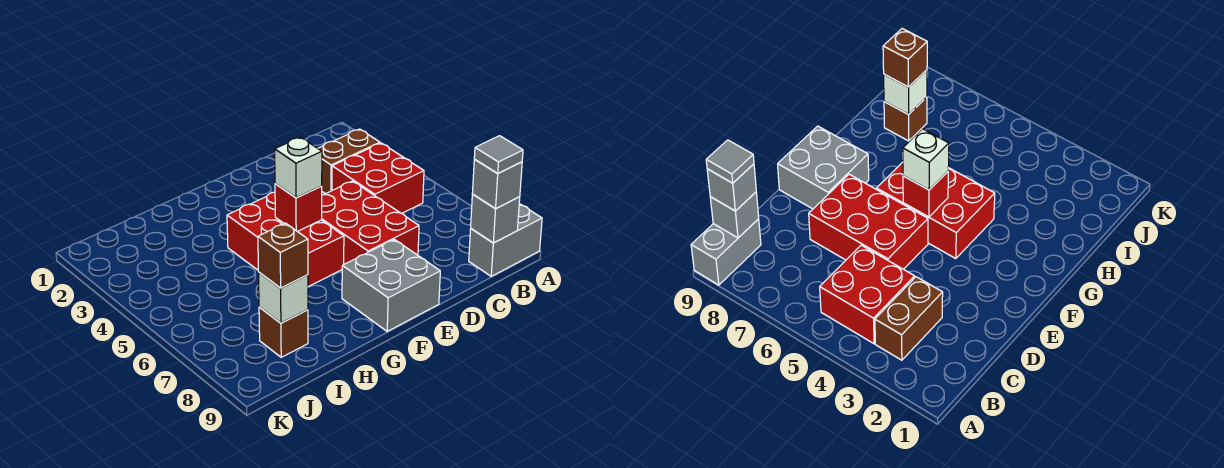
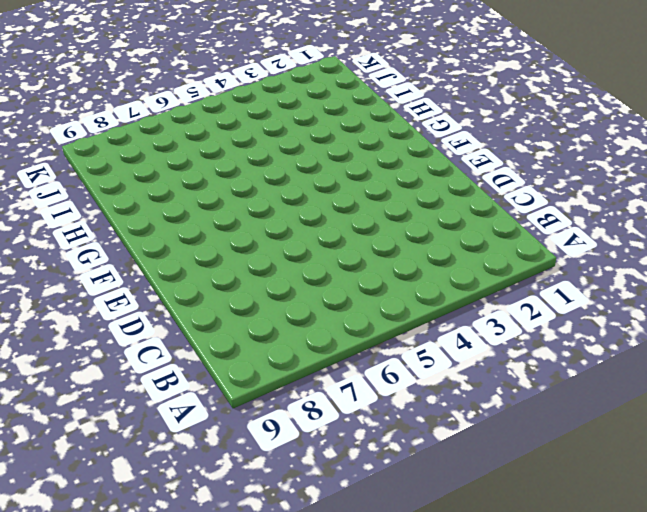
none -> grey 1x2 brick [469,204,542,276]
none -> brown 1x2 brick [318,129,380,194]
none -> red 2x2 brick [332,143,424,214]

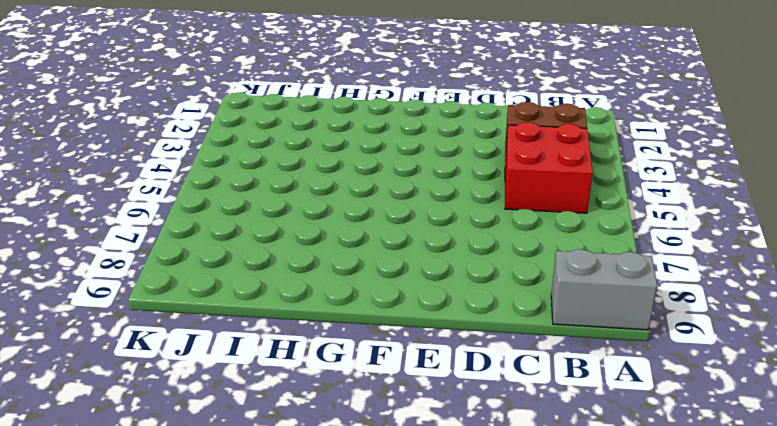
none -> red 2x3 brick [322,181,419,264]
none -> grey 2x2 brick [342,239,440,331]
none -> red 2x3 brick [227,192,344,287]

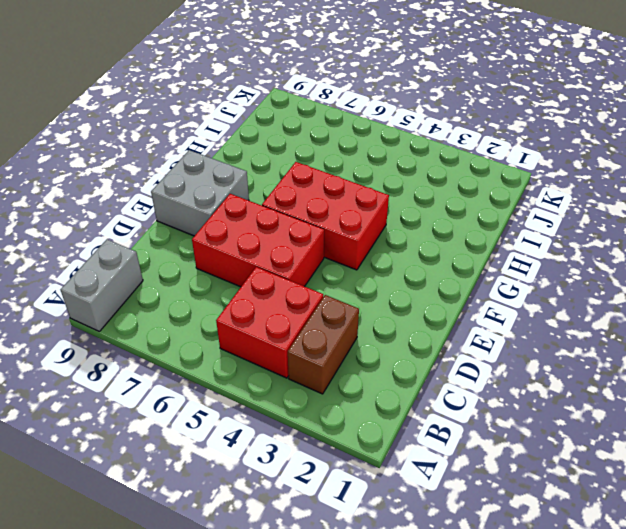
none -> brown 1x1 brick [259,307,308,357]
none -> grey 1x1 brick [471,194,520,243]
none -> red 1x1 brick [275,184,322,232]

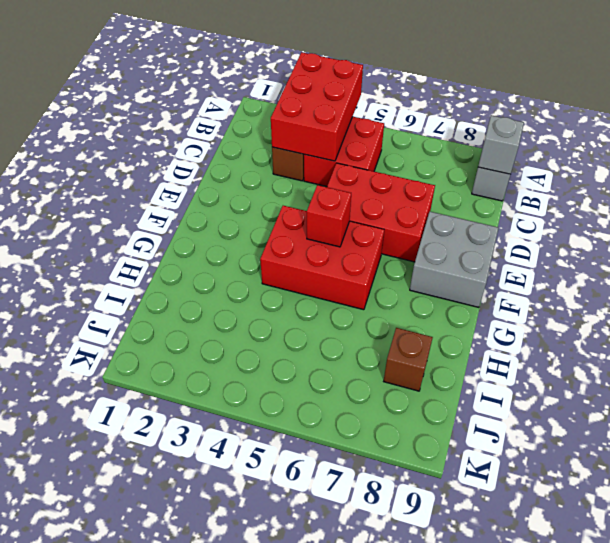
red 2x3 brick [271,52,363,161] -> none
none -> white 1x1 brick [259,272,308,323]
none -> grey 1x1 brick [472,160,522,208]
none -> white 1x1 brick [275,137,322,198]

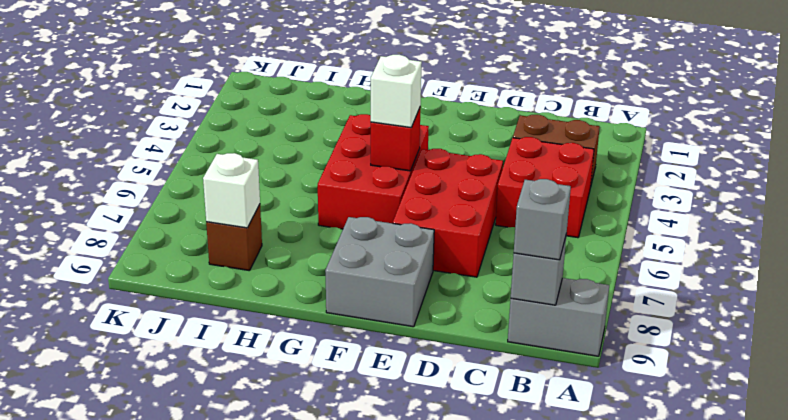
none -> brown 1x1 brick [258,223,308,288]
none -> grey 1x1 tile [474,136,523,173]

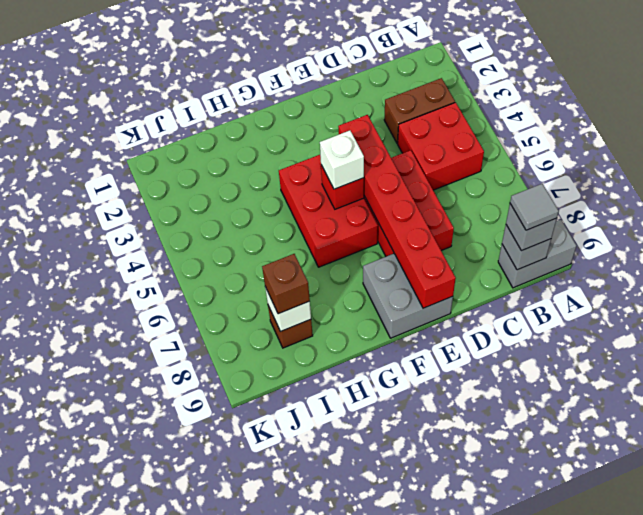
red 1x6 brick [338,115,456,308] -> none

